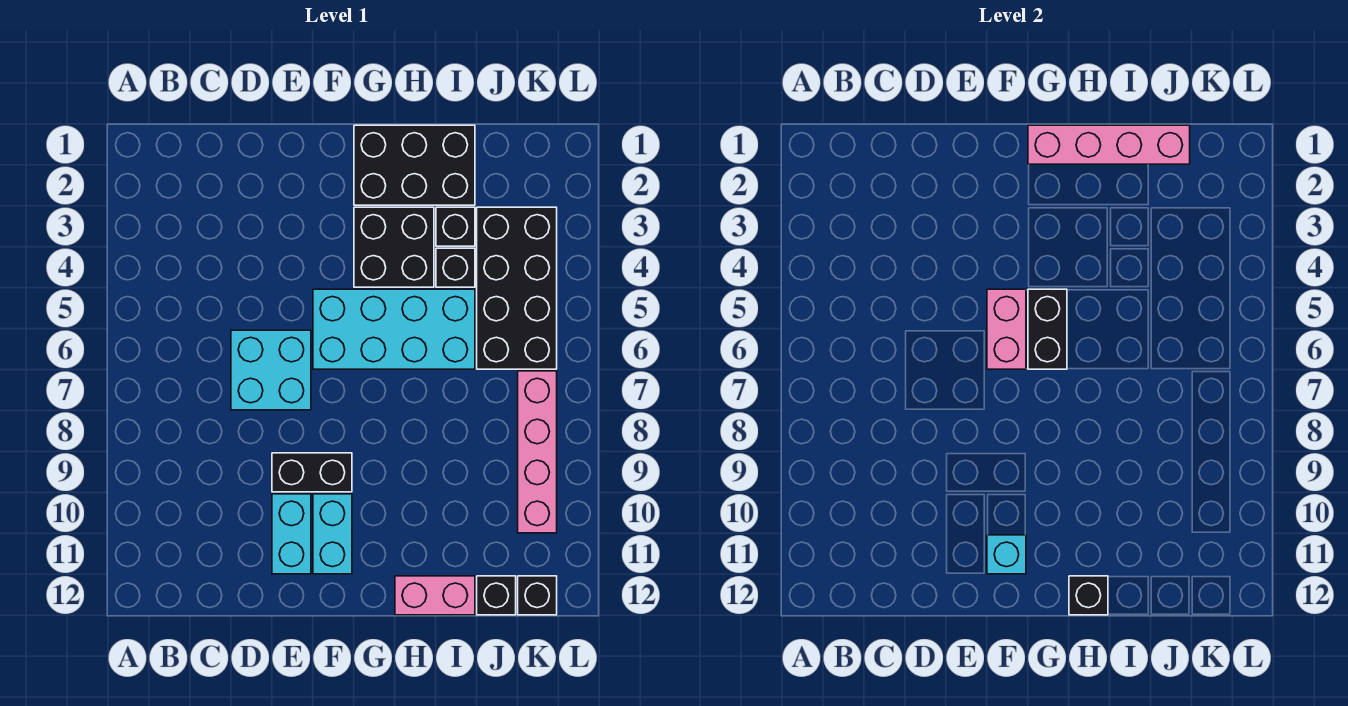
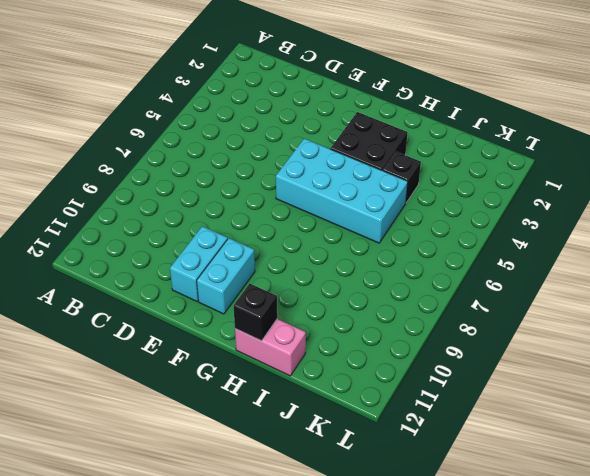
none -> cyan 2x2 brick [231,330,311,410]
none -> black 1x2 brick [272,453,352,492]
none -> black 2x3 brick [354,125,475,205]

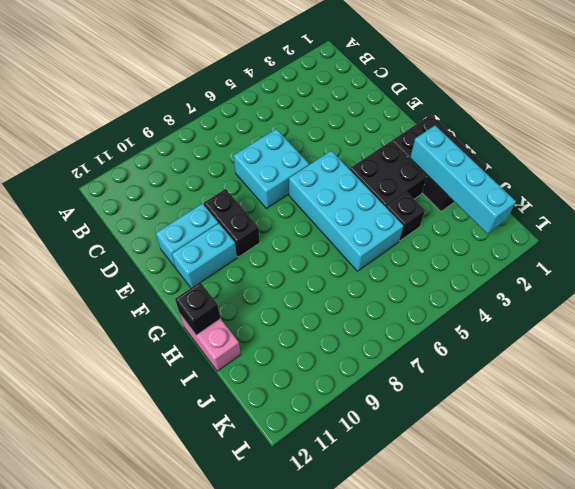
cyan 1x4 brick [410,126,516,234] -> none
none -> black 1x1 brick [436,207,475,246]
none -> black 2x4 brick [477,207,557,369]
none -> black 1x1 brick [477,576,516,615]

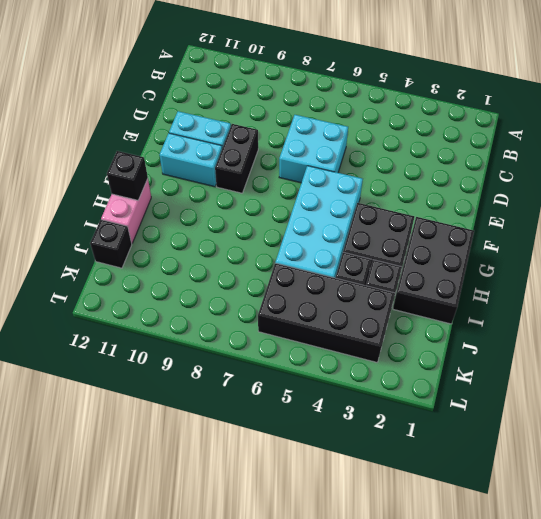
none -> pink 1x4 brick [518,371,557,533]
none -> black 1x1 brick [518,576,557,615]
none -> pink 1x2 brick [987,289,1026,369]

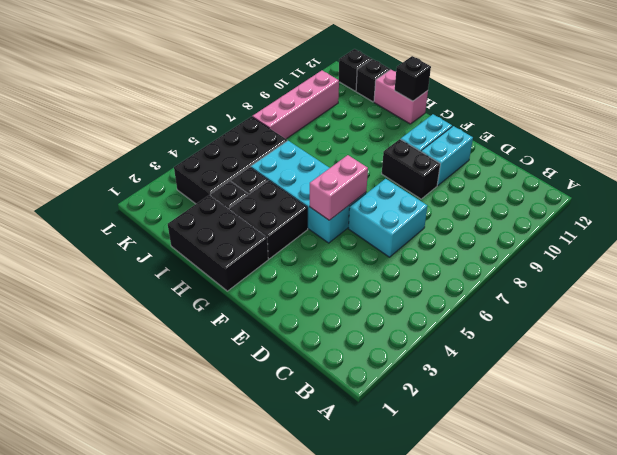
none -> cyan 1x1 brick [987,535,1026,574]
none -> pink 1x4 brick [1028,125,1190,164]
none -> black 1x2 brick [1028,289,1067,369]

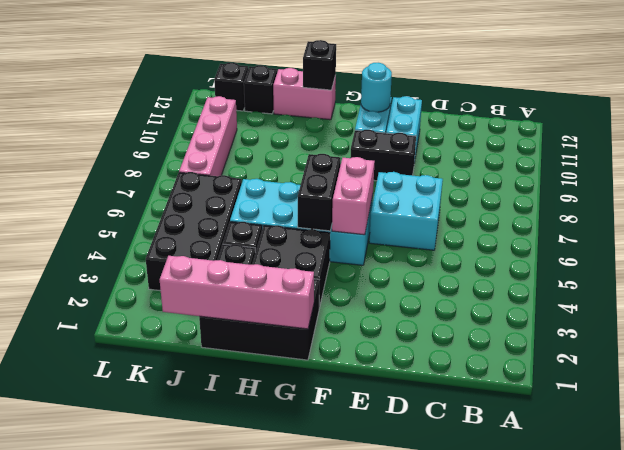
cyan 1x1 round brick [361,63,392,112] -> cyan 1x1 brick [987,535,1026,574]

